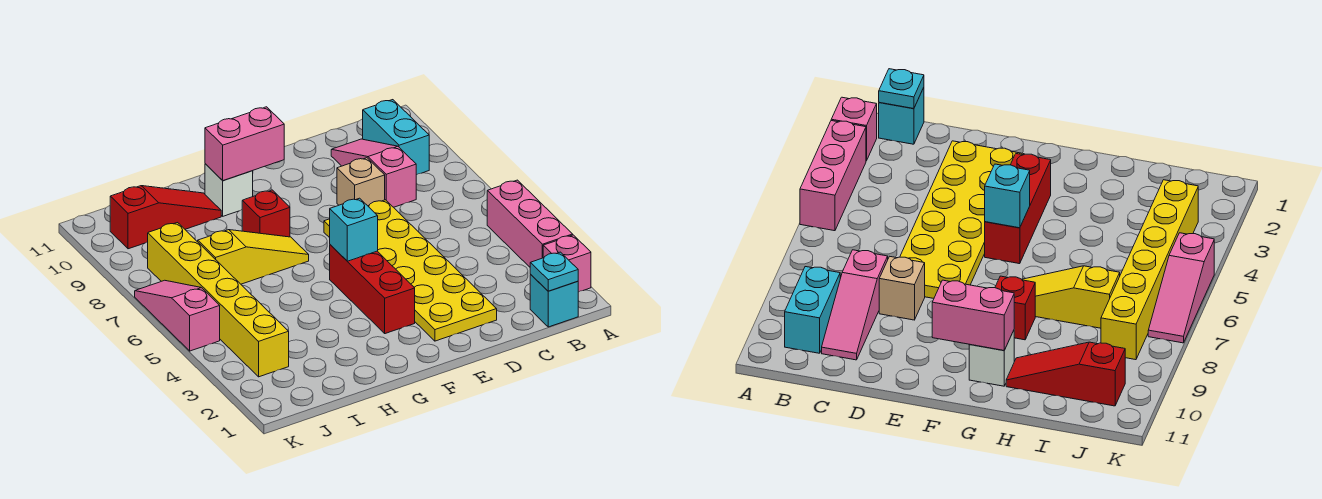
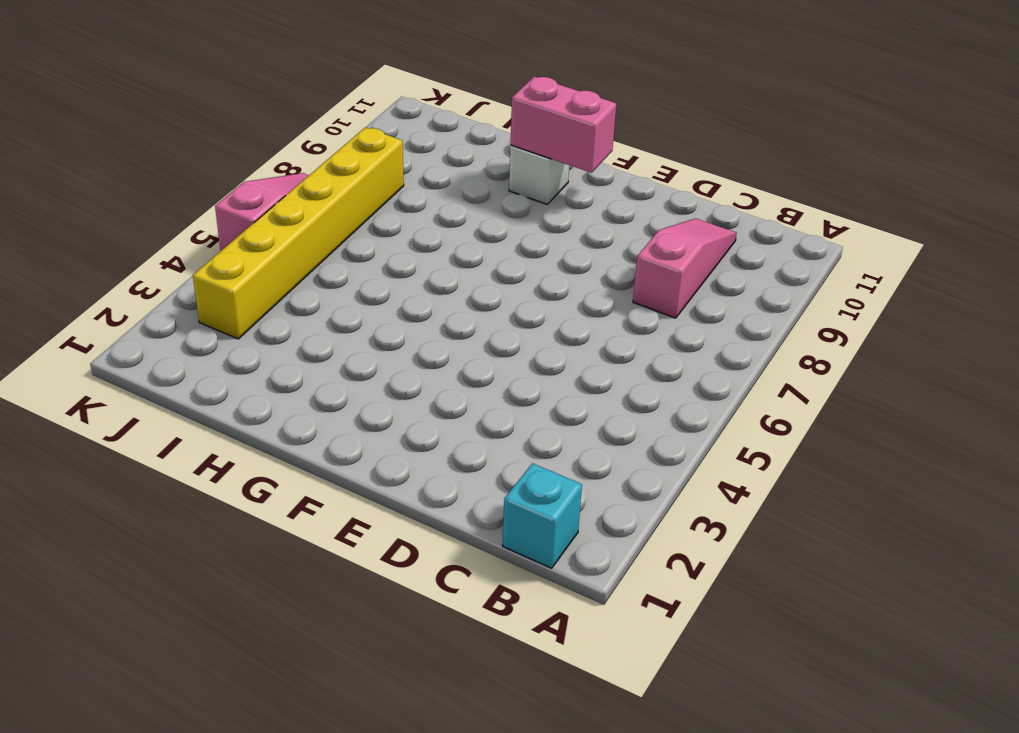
none -> pink 1x1 brick [543,235,591,292]
none -> pink 1x3 brick [487,180,573,267]
none -> cyan 1x2 brick [363,100,429,175]

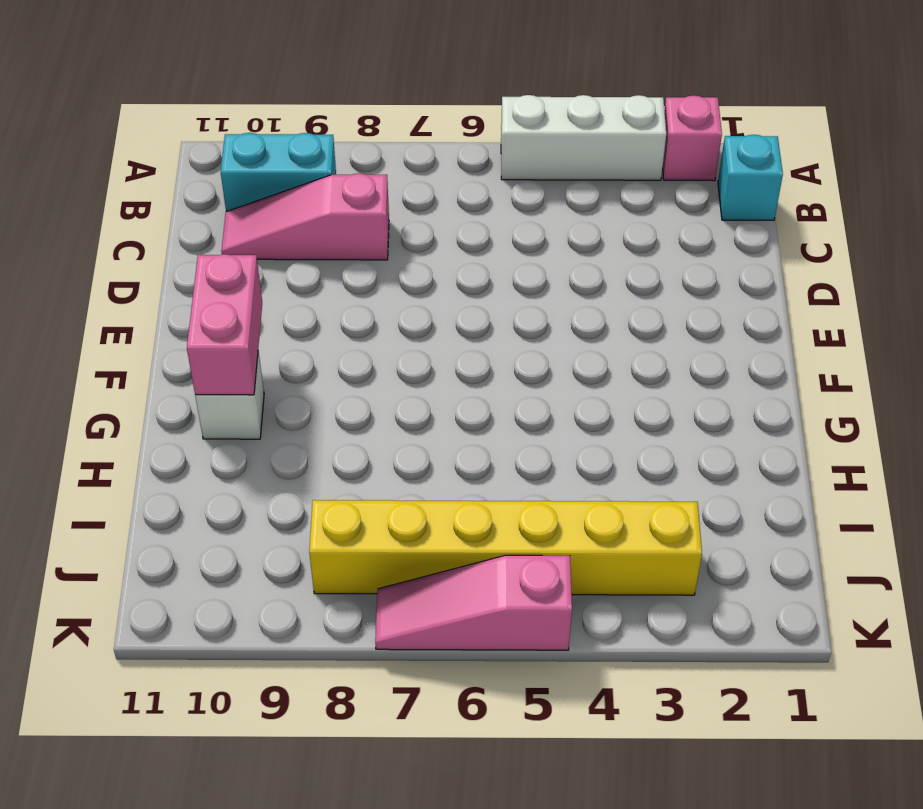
white 1x3 brick [501,95,666,180] -> pink 1x3 brick [487,180,573,267]
none -> yellow 2x6 plate [324,200,497,341]
none -> tan 1x1 brick [337,158,385,206]
none -> red 1x3 brick [330,245,415,334]

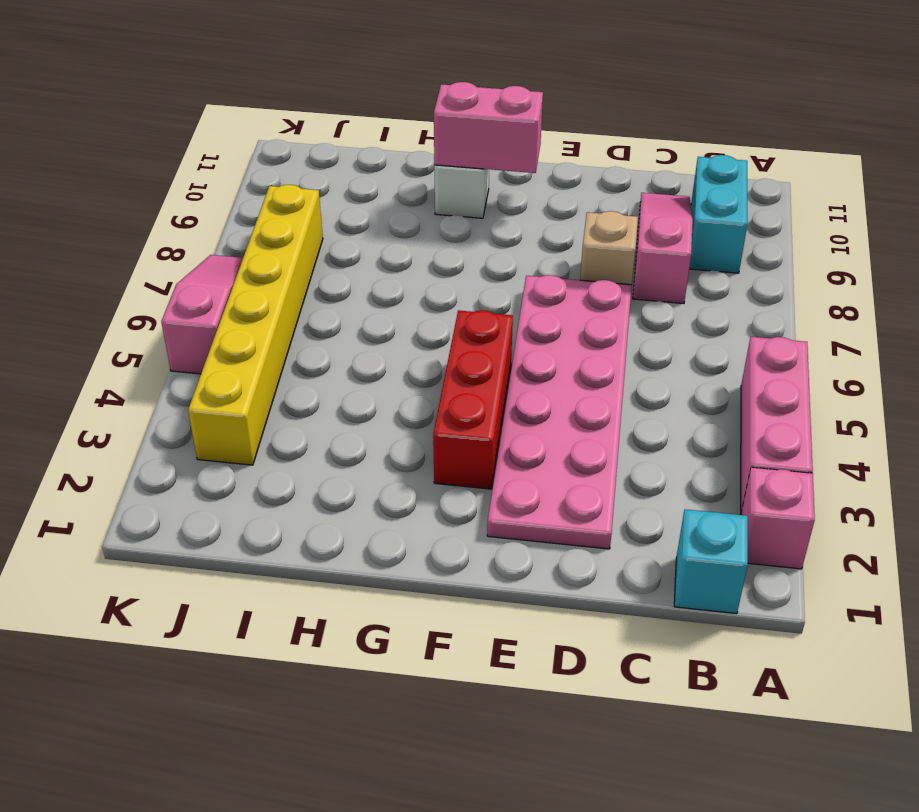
pink 2x6 plate [487,275,632,549] -> yellow 2x6 plate [324,200,497,341]
none -> yellow 1x3 slope [198,230,309,284]
none -> red 1x1 brick [242,190,290,237]
none -> red 1x3 slope [110,186,221,249]

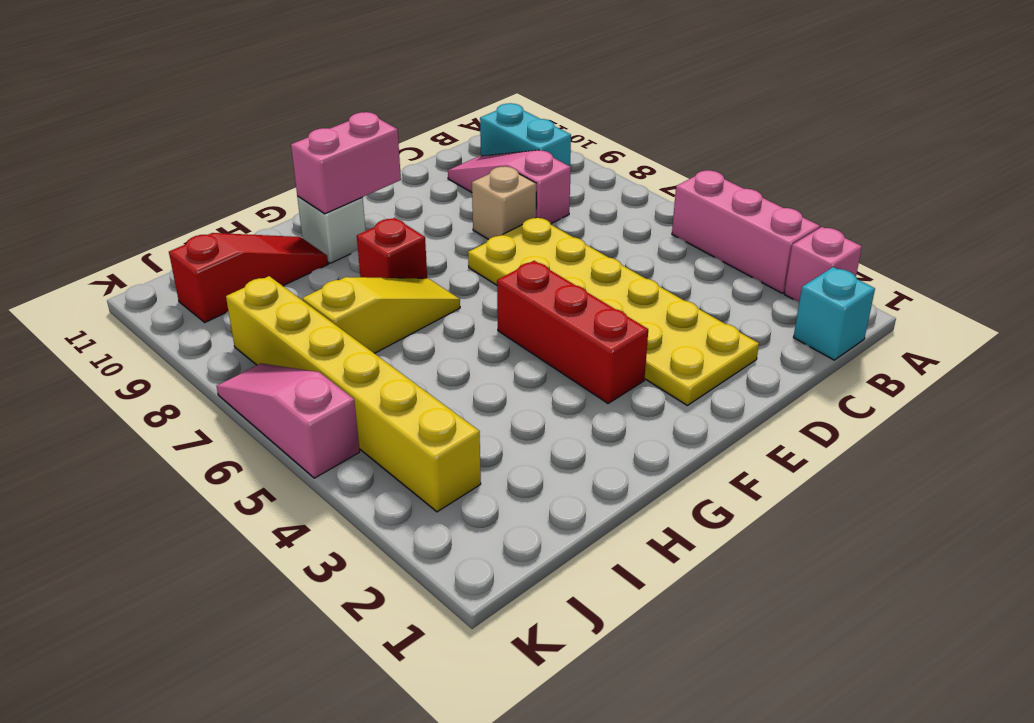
none -> cyan 1x1 plate [530,252,578,291]
none -> cyan 1x1 brick [330,198,378,261]

